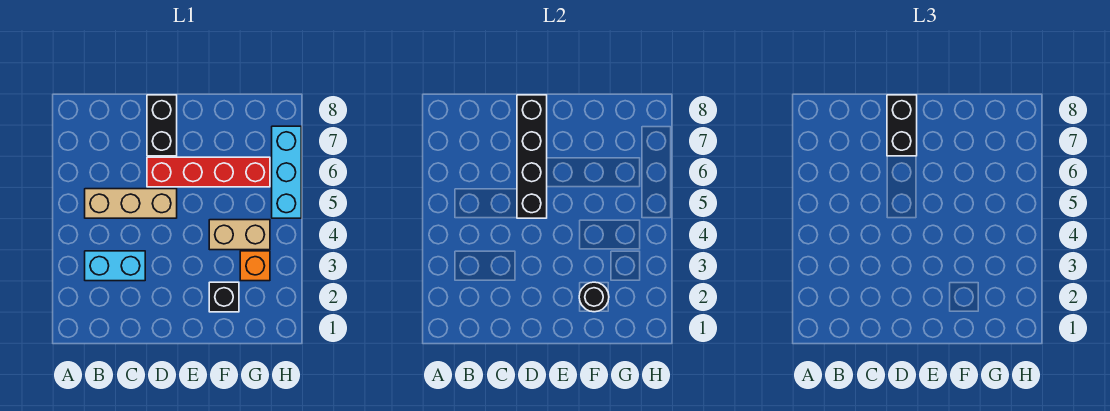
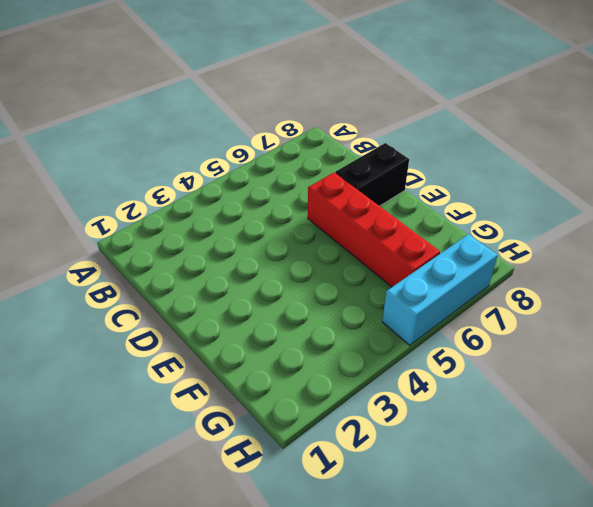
none -> cyan 1x2 brick [85,251,145,281]
none -> tan 1x3 brick [85,189,177,218]

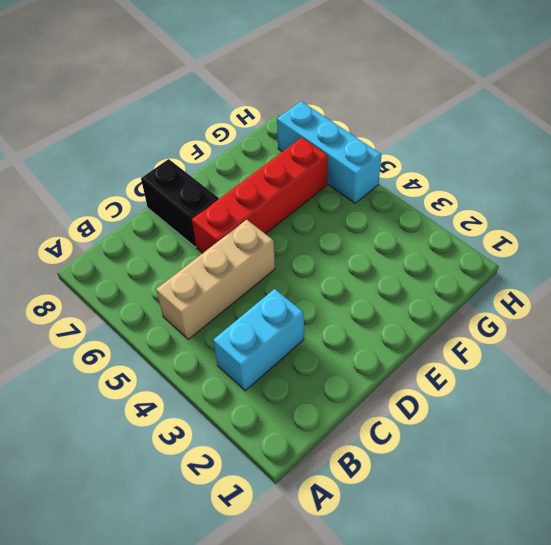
none -> black 1x1 brick [209,282,239,312]
none -> tan 1x2 brick [209,220,270,250]

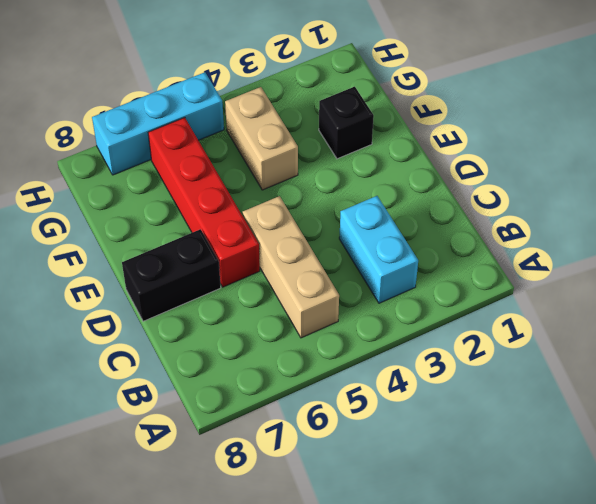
none -> orange 1x1 brick [240,251,270,281]
none -> black 1x4 brick [517,95,547,218]

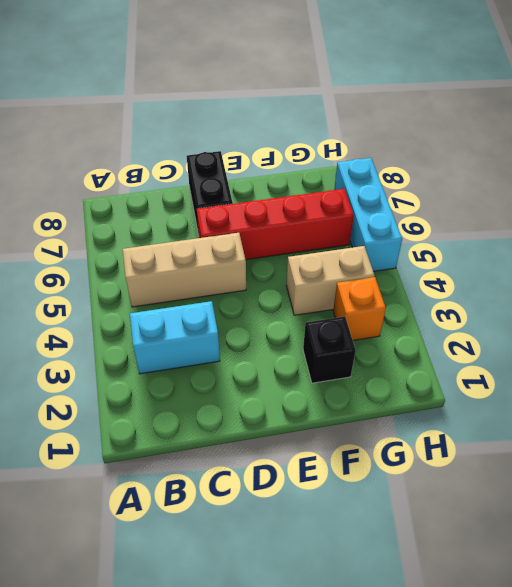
none -> black 1x4 brick [517,95,547,218]
none -> black 1x1 round brick [579,282,609,312]

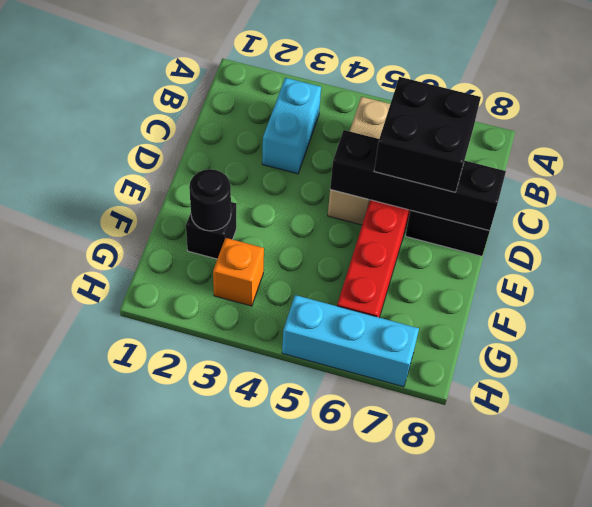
black 2x2 brick [374,77,481,192] -> black 1x2 brick [887,95,917,156]
none -> tan 1x2 brick [209,220,270,250]

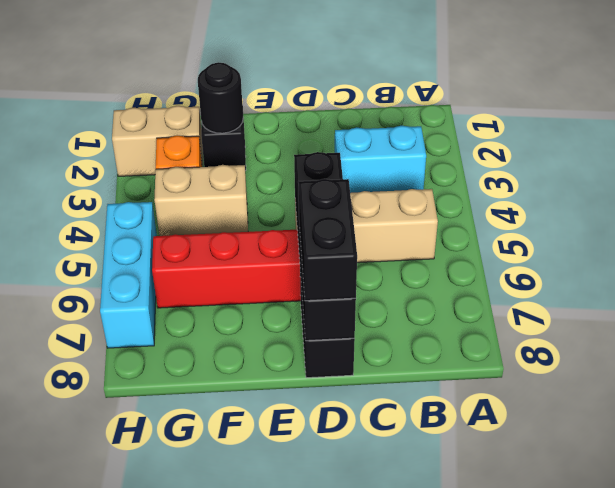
tan 1x2 brick [112,106,203,176] -> none

